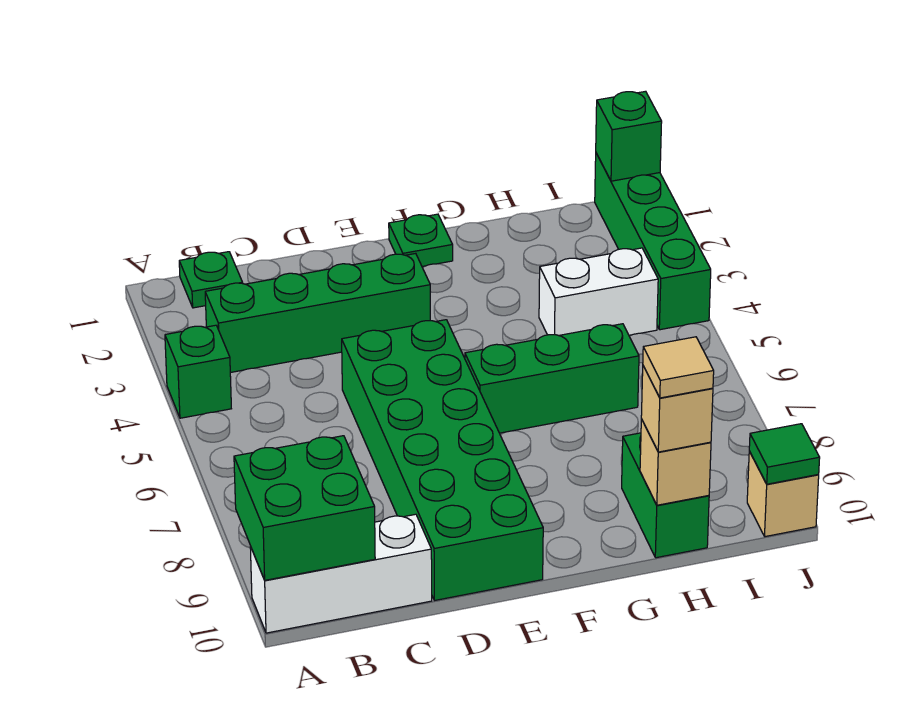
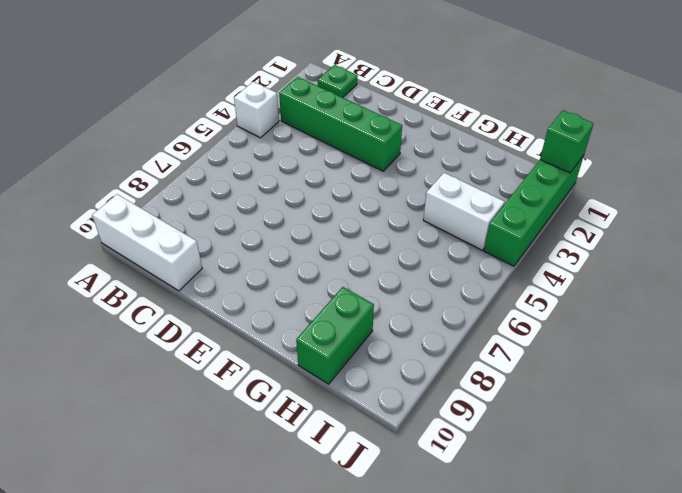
white 1x1 brick [234,82,279,138] -> green 1x1 brick [165,325,231,418]
none -> green 2x6 brick [342,320,543,601]
none -> green 1x1 plate [389,214,453,266]
none -> green 1x3 brick [465,324,639,433]

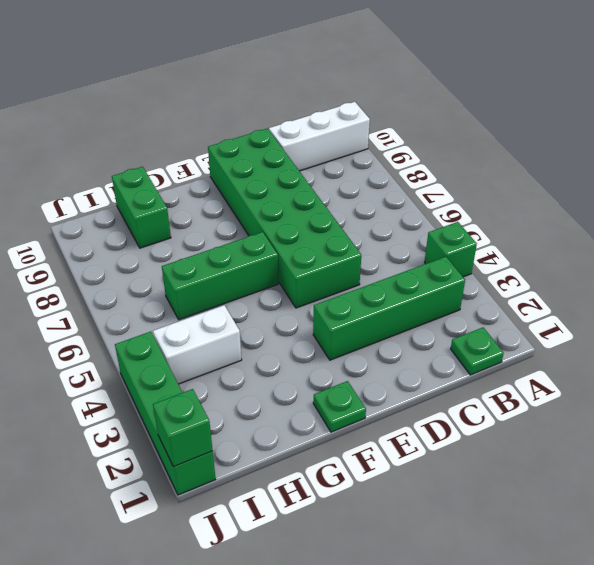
none -> tan 1x1 brick [747,451,819,537]
none -> green 2x2 brick [234,436,375,580]
none -> tan 1x1 brick [640,419,711,505]

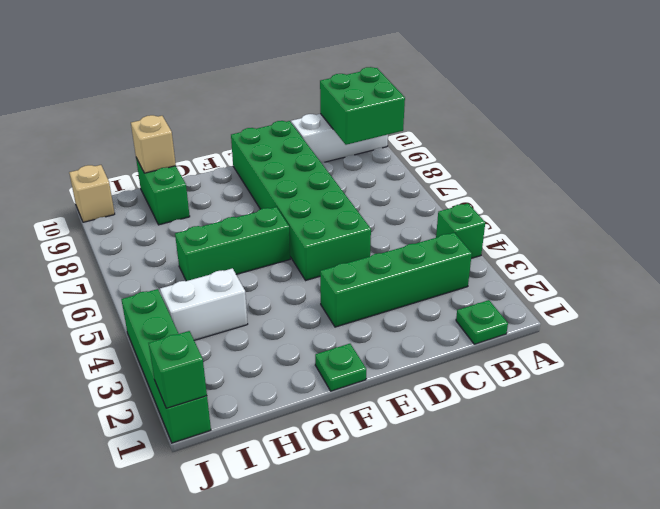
none -> green 1x1 tile [749,424,820,484]
none -> tan 1x1 brick [641,366,713,452]
none -> tan 1x1 tile [643,337,714,398]

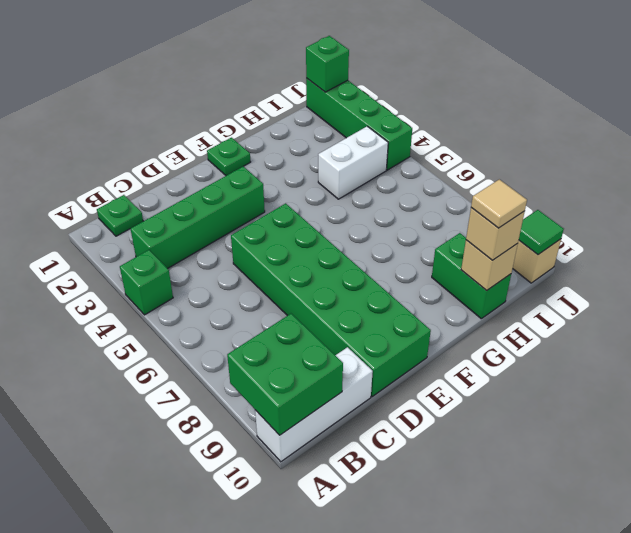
none -> green 1x3 brick [465,324,639,433]

